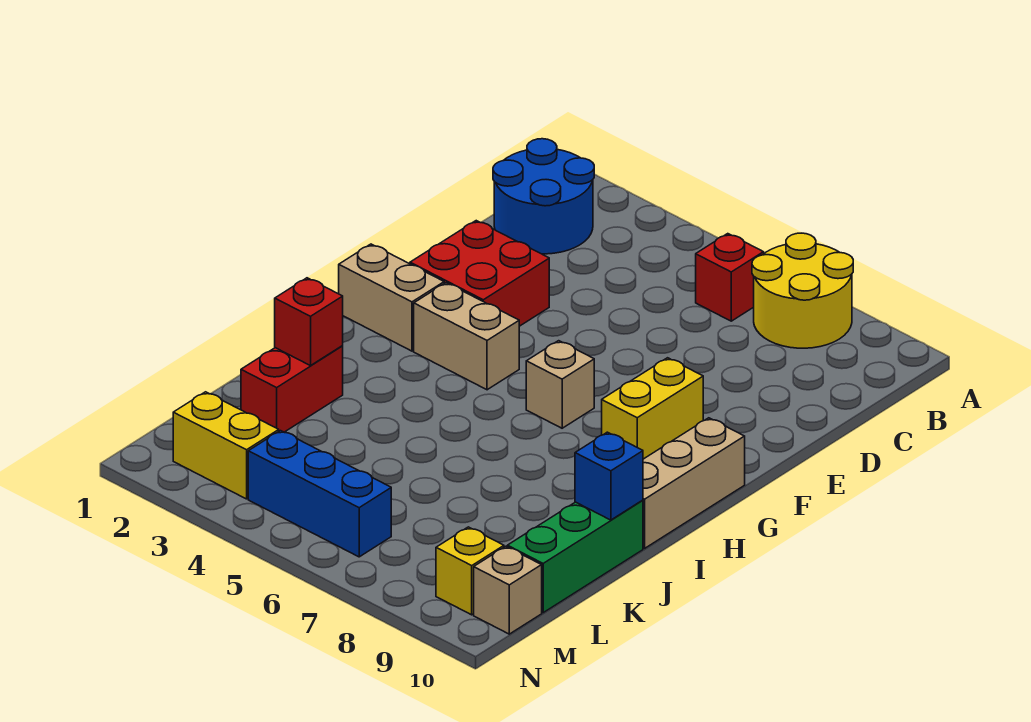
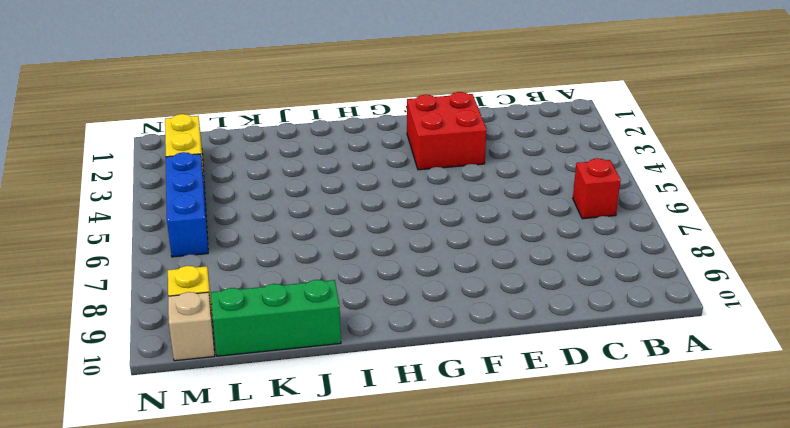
none -> yellow 2x2 round brick [752,233,853,348]
none -> blue 2x2 round brick [493,139,594,254]
none -> yellow 1x2 brick [602,358,703,459]

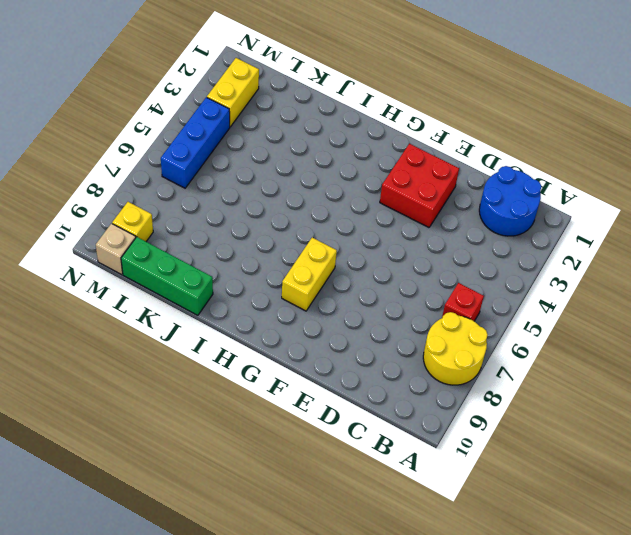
yellow 1x2 brick [282,238,337,311] -> yellow 1x2 brick turned to [602,358,703,459]
none -> tan 1x2 brick [339,244,444,351]
none -> tan 1x2 brick [414,283,519,390]
none -> tan 1x1 brick [526,341,594,428]

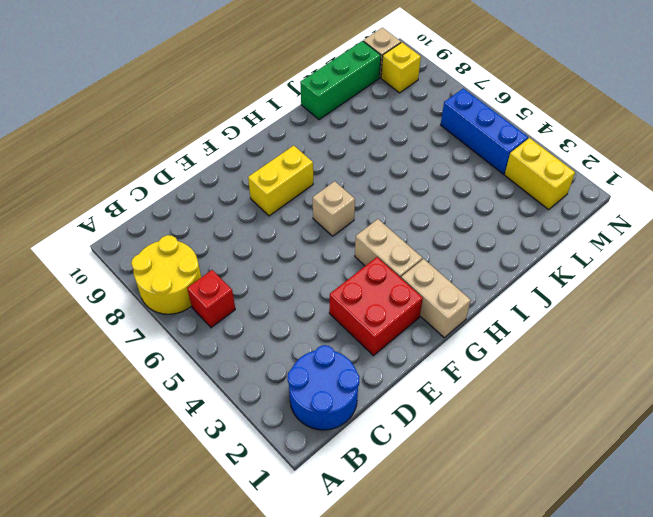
none -> tan 1x3 brick [643,418,745,548]
none -> red 1x2 brick [241,346,343,432]
none -> red 1x1 brick [275,278,343,366]

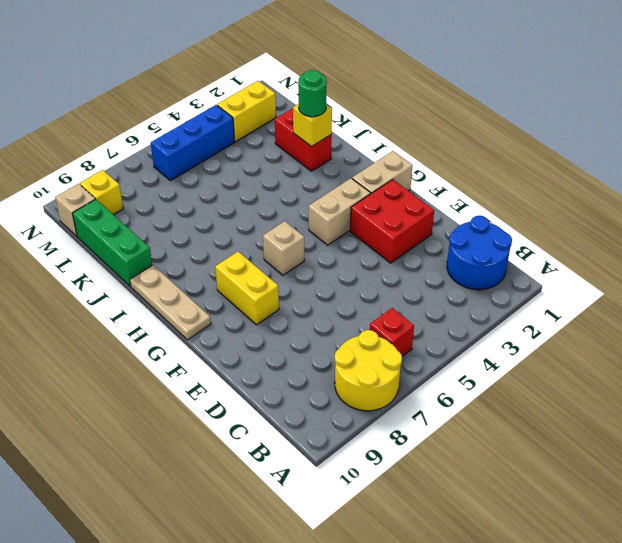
tan 1x3 plate [130,265,211,340] -> tan 1x3 brick [643,418,745,548]
yellow 1x1 brick [293,104,332,147] -> red 1x1 brick [275,278,343,366]
green 1x1 round brick [298,70,327,117] -> none
none -> blue 1x1 brick [575,432,643,520]

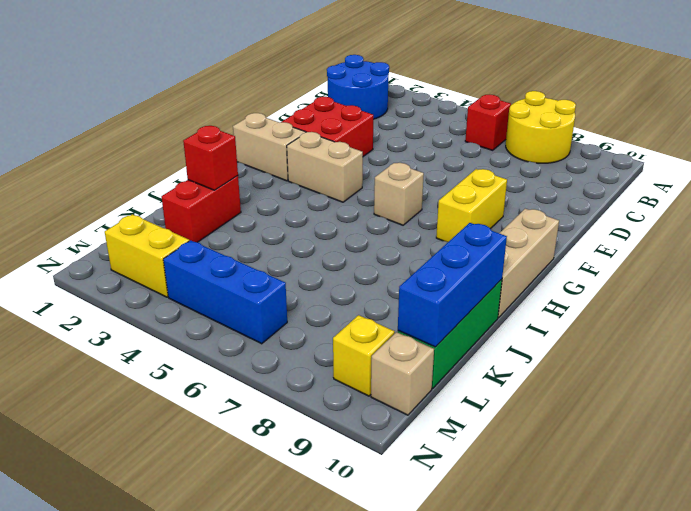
blue 1x3 brick [398,223,507,347] -> blue 1x1 brick [575,432,643,520]

